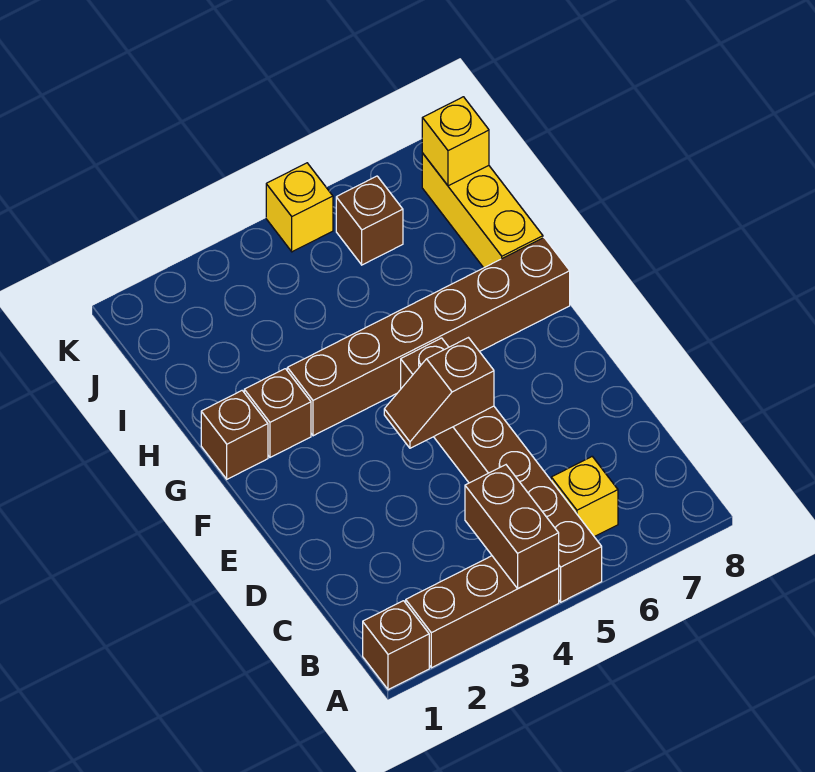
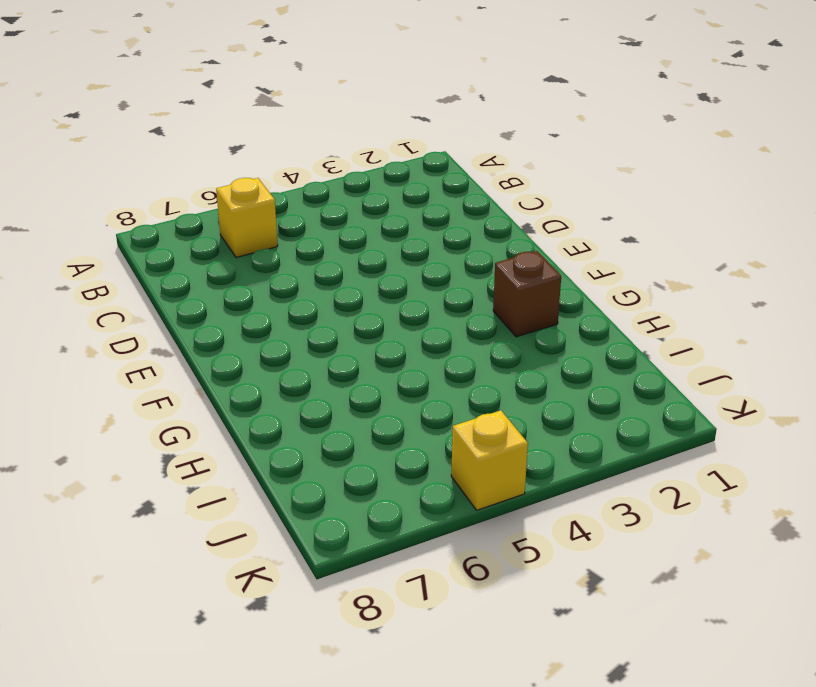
none -> brown 1x1 brick [363,601,429,690]
none -> brown 1x3 brick [406,556,559,668]
none -> brown 1x6 brick [401,338,602,602]

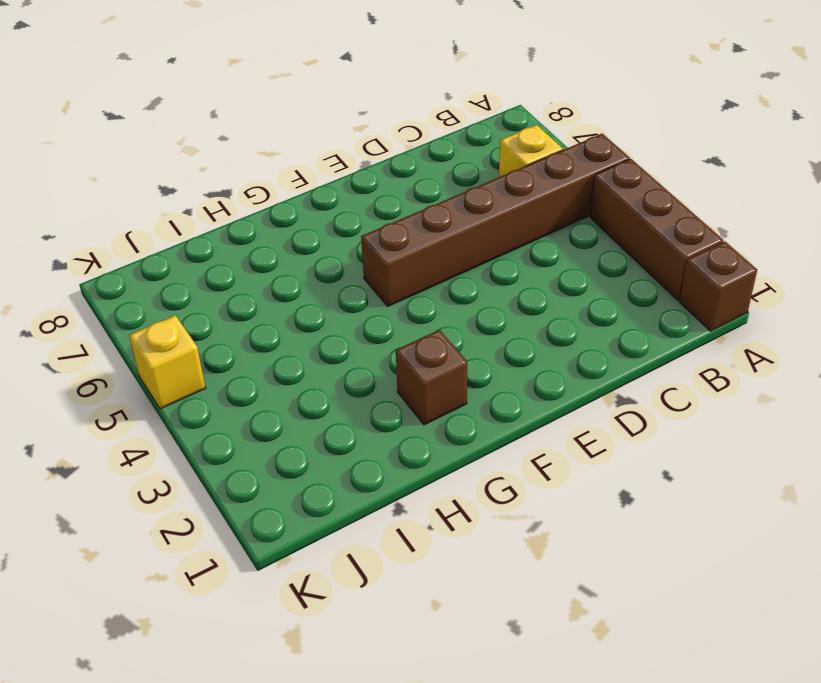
none -> brown 1x1 brick [201,391,268,479]
none -> brown 1x6 brick [287,238,570,436]
none -> yellow 1x3 brick [422,153,543,268]

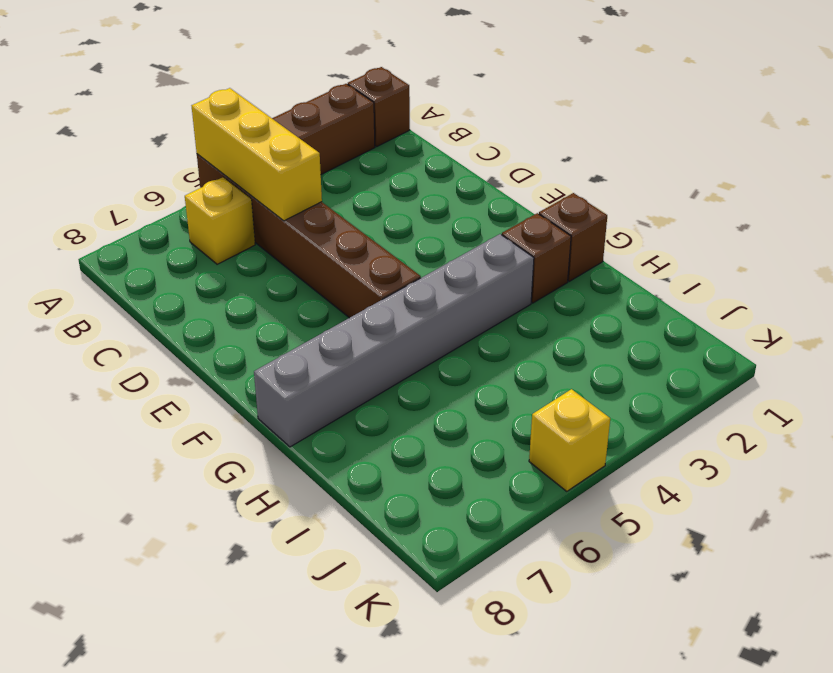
yellow 1x3 brick [192,88,322,221] -> yellow 1x3 brick moved to [422,153,543,268]
grey 1x6 brick [254,234,534,447] -> brown 1x6 brick [287,238,570,436]
none -> brown 1x1 brick [336,176,403,265]
none -> brown 1x2 brick [465,465,559,588]
none -> brown 1x2 slope [384,338,494,448]

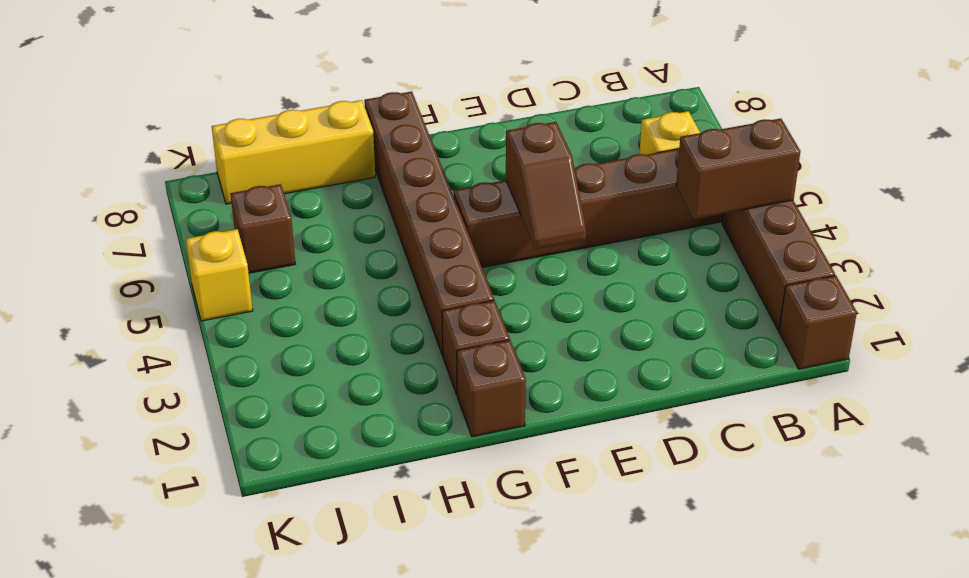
none -> yellow 1x1 brick [422,97,489,186]

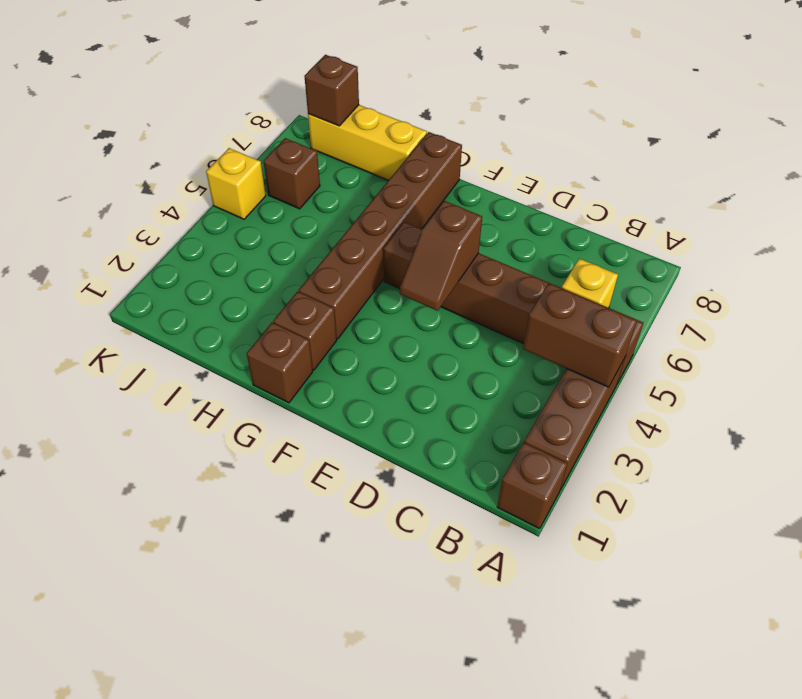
brown 1x1 brick [304,55,359,126] -> yellow 1x1 brick [422,97,489,186]

